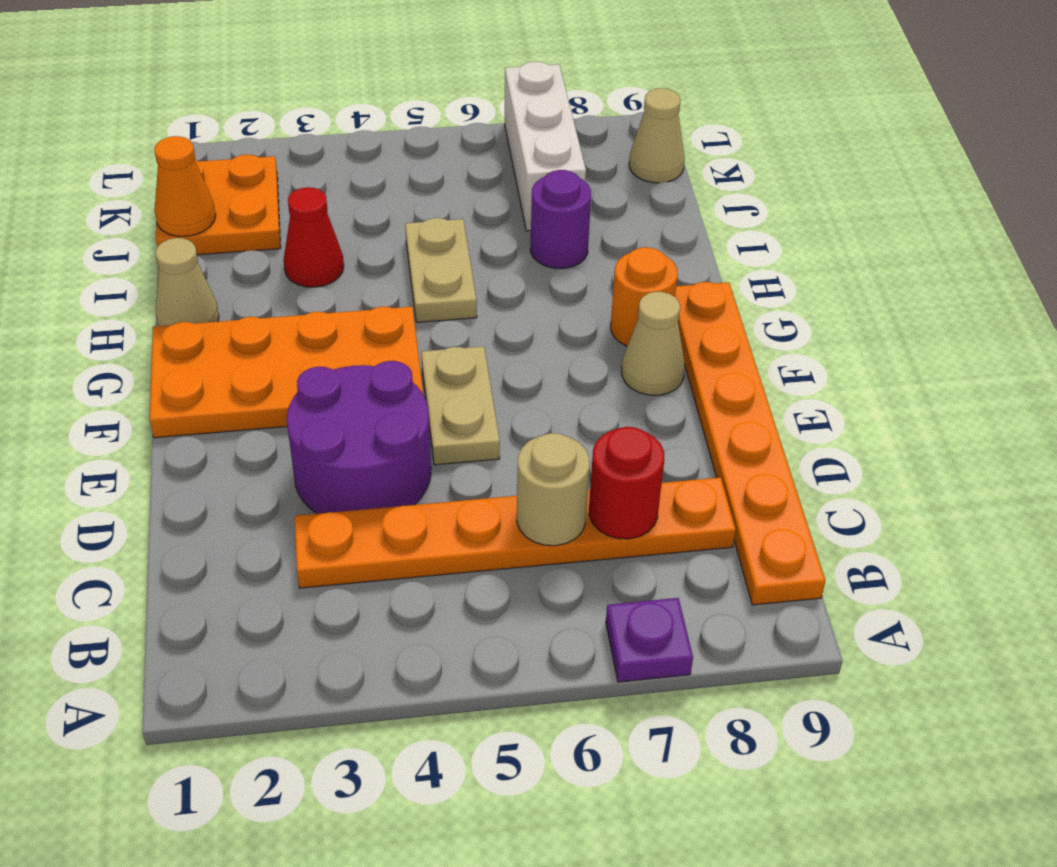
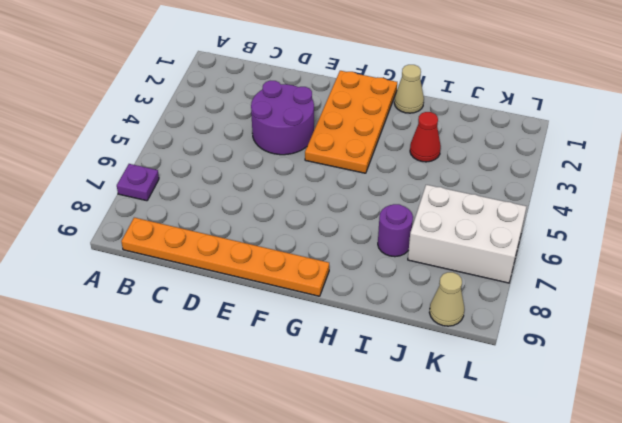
white 2x3 brick [408,185,527,283] -> white 1x3 brick [505,61,586,231]
none -> orange 1x6 plate [294,477,736,588]
none -> tan 1x2 plate [421,346,500,465]
none -> tan 1x1 cone [622,292,685,395]

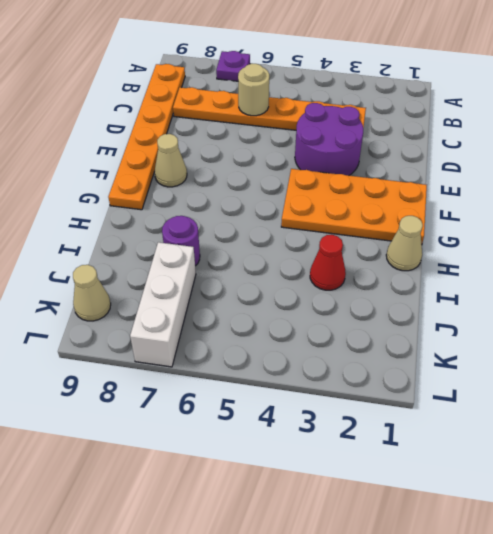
none -> tan 1x2 plate [421,346,500,465]
none -> orange 1x1 round brick [611,247,678,346]
none -> tan 1x2 plate [405,218,477,322]

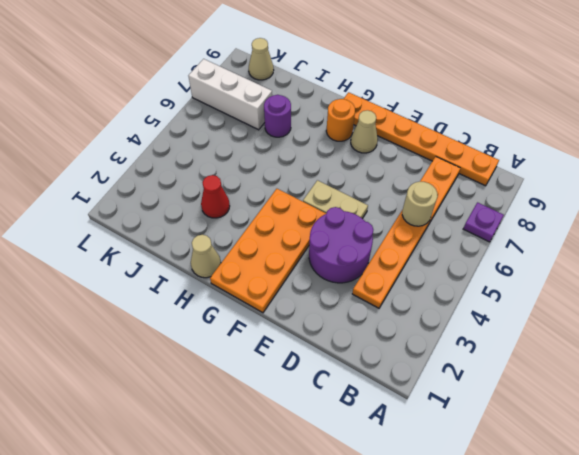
none -> tan 1x2 plate [405,218,477,322]
none -> orange 2x2 plate [156,154,281,255]
none -> red 1x1 round brick [589,427,664,539]

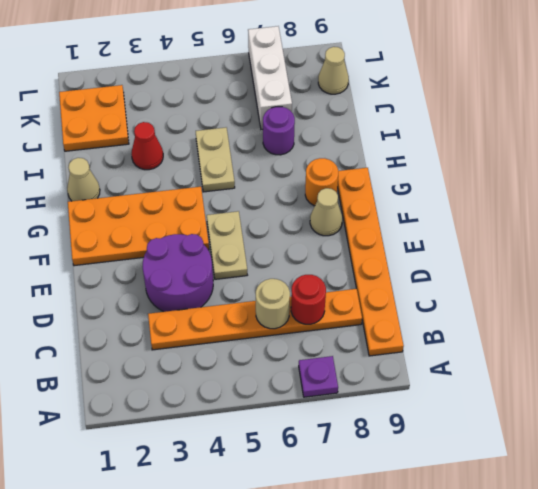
none -> orange 1x1 cone [155,136,216,236]

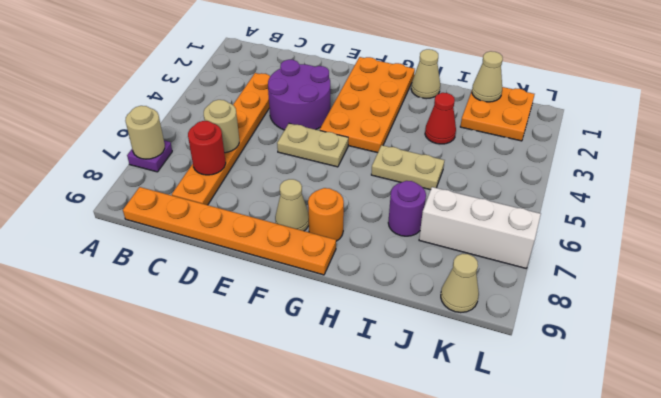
tan 1x1 round brick [125,106,165,159] -> none
tan 1x1 cone [472,51,503,102] -> orange 1x1 cone [155,136,216,236]

